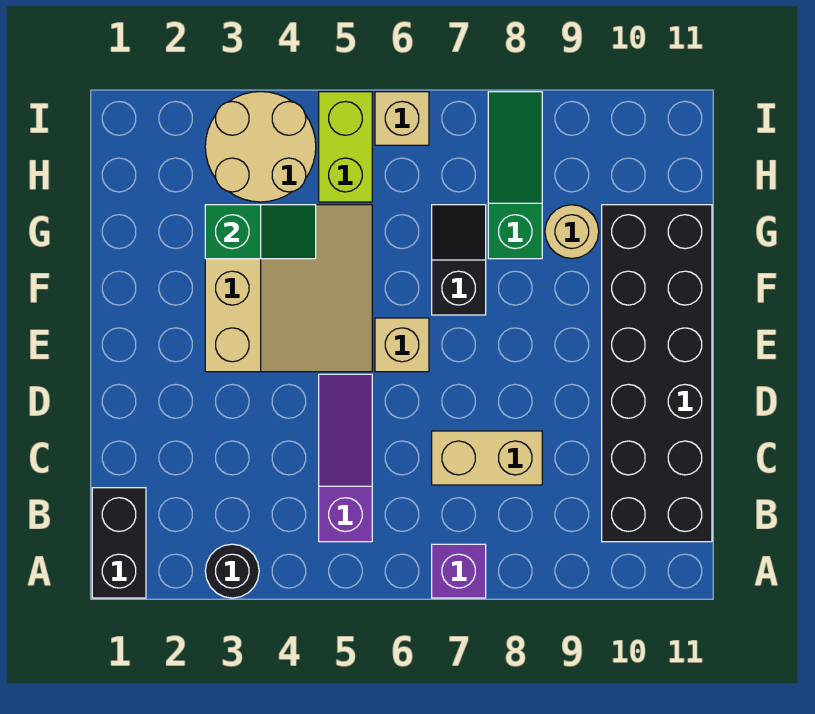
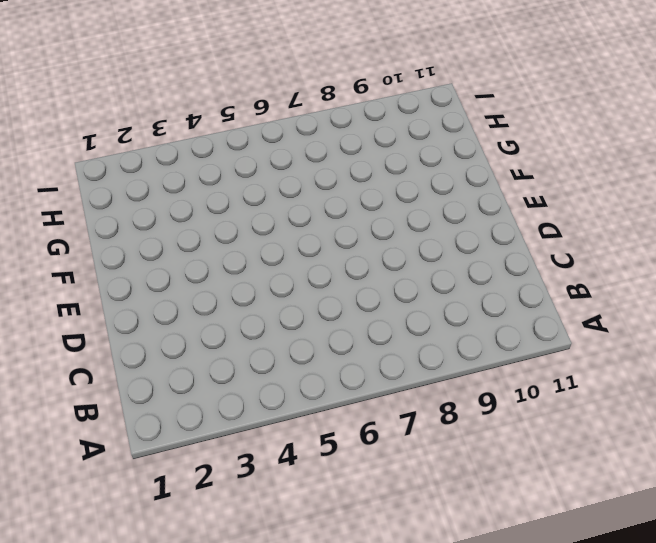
none -> black 1x2 brick [92,488,146,598]
none -> black 1x1 round brick [205,544,259,598]
none -> purple 1x1 brick [432,544,486,598]

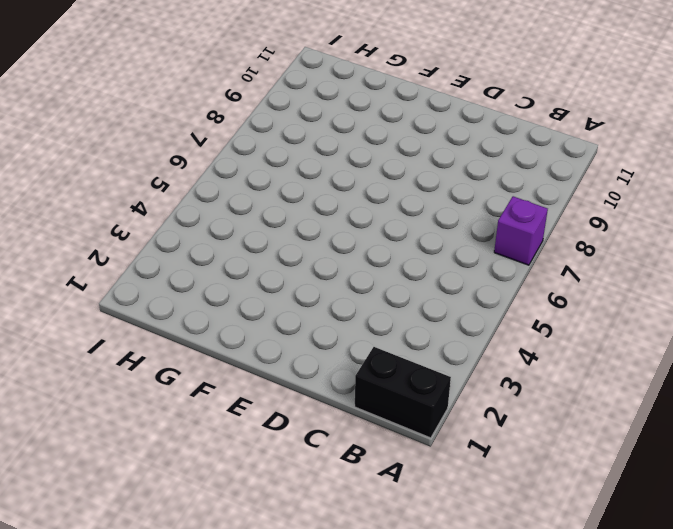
none -> black 1x1 round brick [205,544,259,598]
none -> purple 1x3 slope [319,374,372,542]
none -> black 2x6 brick [602,205,712,542]

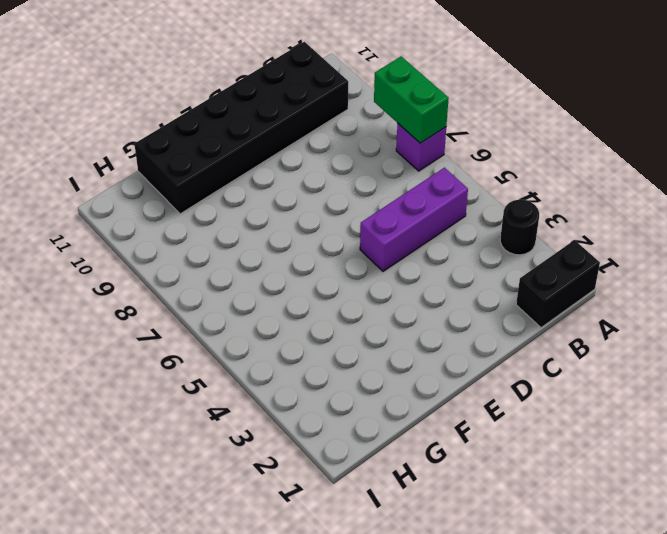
green 1x2 brick [374,56,449,143] -> none
purple 1x3 brick [360,168,468,271] -> purple 1x3 slope [319,374,372,542]
none -> tan 1x2 brick [432,431,542,485]
none -> tan 3x3 slope [205,205,372,372]
none -> tan 1x1 brick [375,318,429,372]

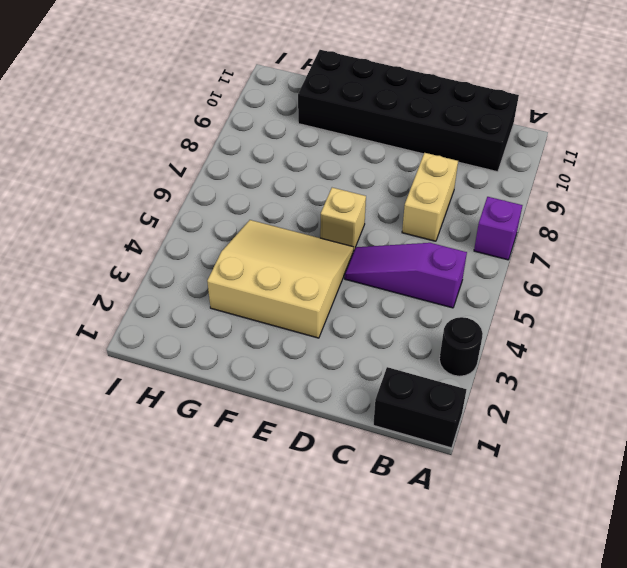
none -> black 1x2 slope [432,205,486,315]
none -> green 1x3 slope [488,92,542,259]
none -> tan 1x1 round brick [545,205,599,259]

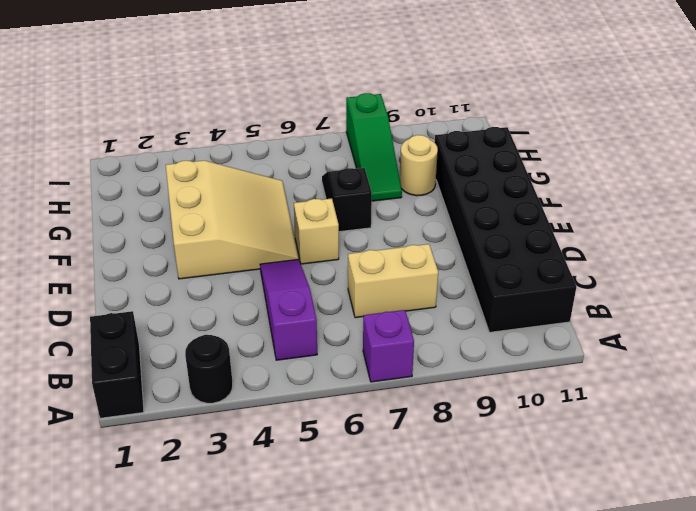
green 1x3 slope [346,93,402,201] -> green 1x3 slope turned to [488,92,542,259]
none -> tan 2x2 round brick [205,92,316,202]
none -> lime 1x2 brick [319,92,372,202]
none -> tan 1x1 brick [375,92,429,145]

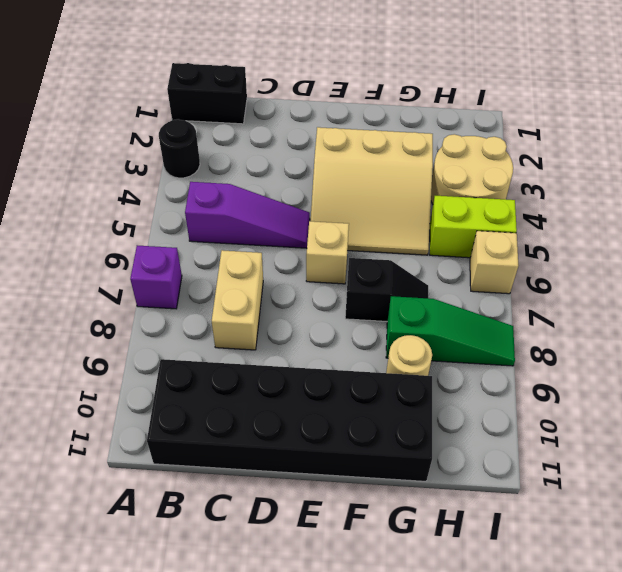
none -> green 1x2 slope [205,205,316,259]

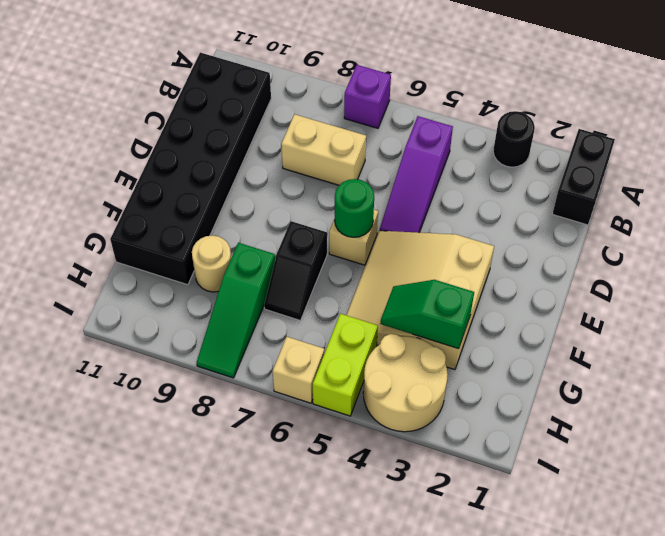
green 1x1 round brick [335,179,374,237] -> none

